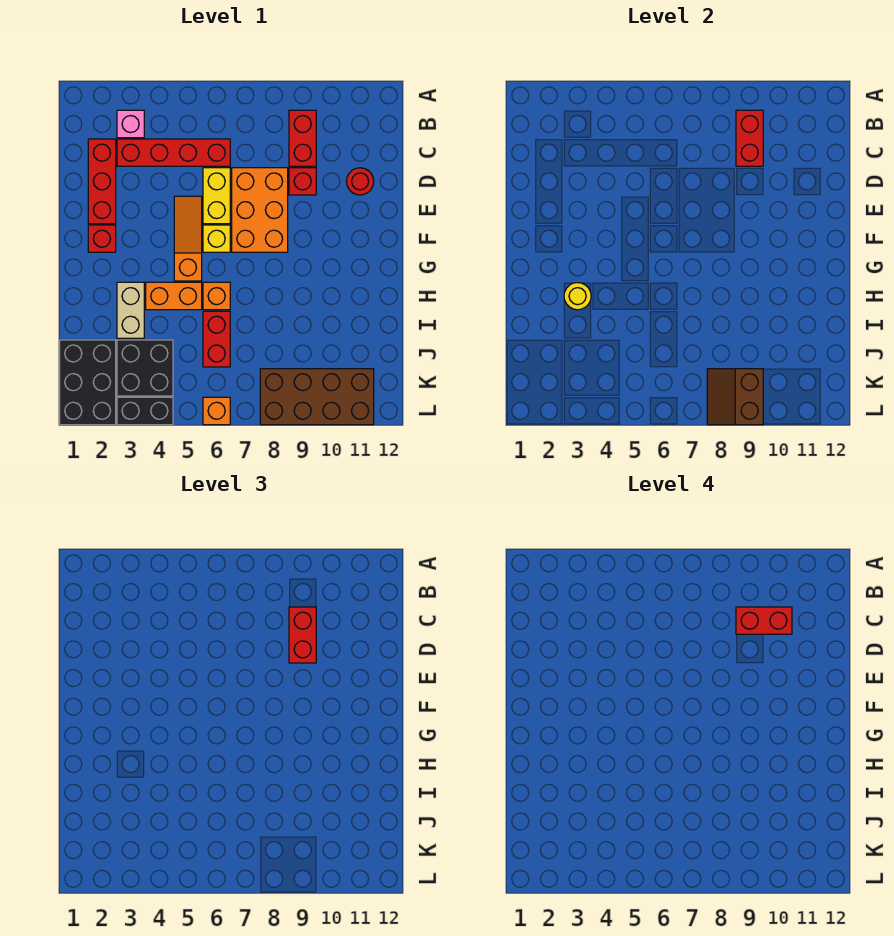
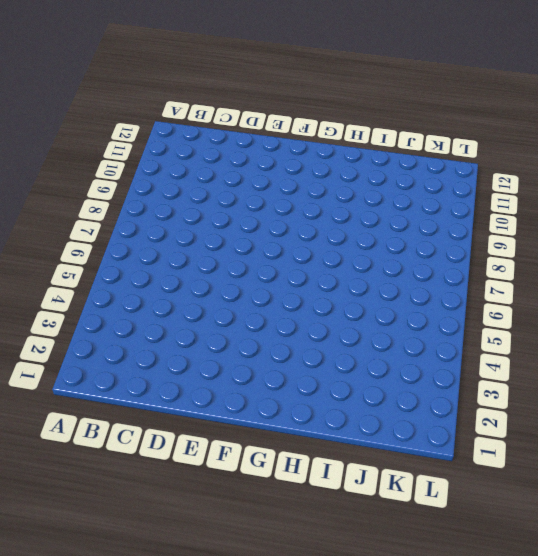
none -> pink 1x1 brick [117,110,144,138]
none -> red 1x2 brick [289,110,316,166]
none -> red 1x3 brick [88,139,116,224]

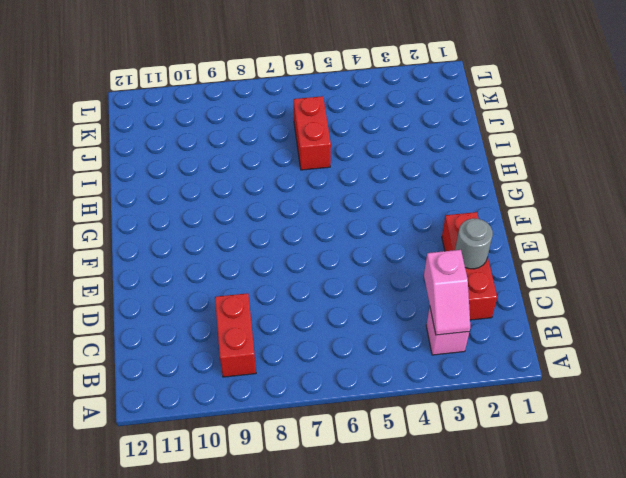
pink 1x2 slope [424,250,470,335] -> none
grey 1x1 round brick [455,218,493,269] -> none
none -> red 1x4 brick [117,139,230,166]
none -> yellow 1x2 brick [203,168,230,224]
none -> orange 2x3 brick [232,168,288,252]

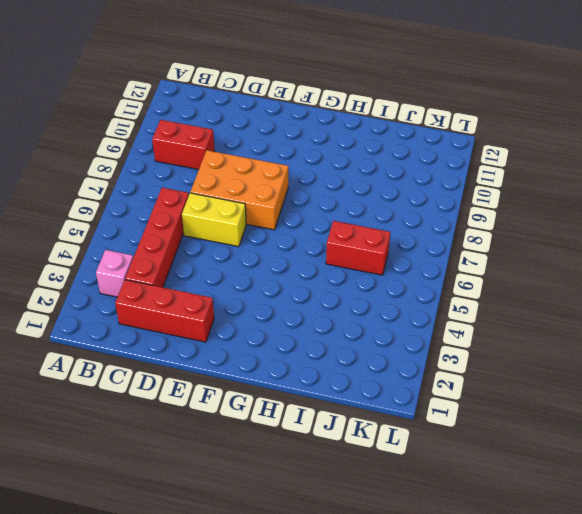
none -> red 1x1 brick [289,168,316,195]
none -> red 1x1 round brick [346,168,374,195]
none -> orange 1x3 slope [174,196,202,281]

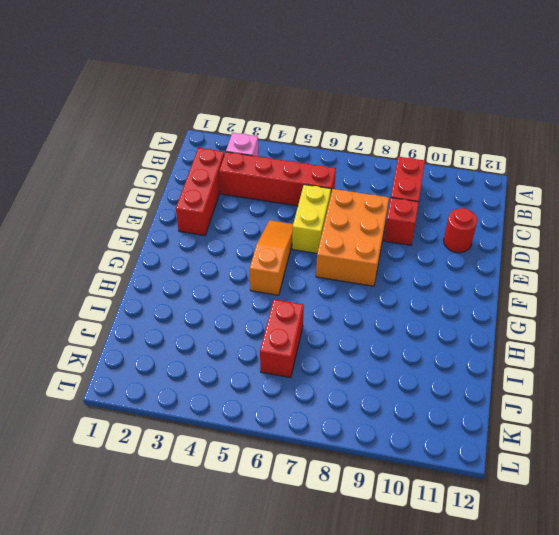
none -> red 1x1 brick [88,225,116,252]
none -> yellow 1x1 brick [203,225,230,252]
none -> tan 1x2 brick [117,282,144,338]

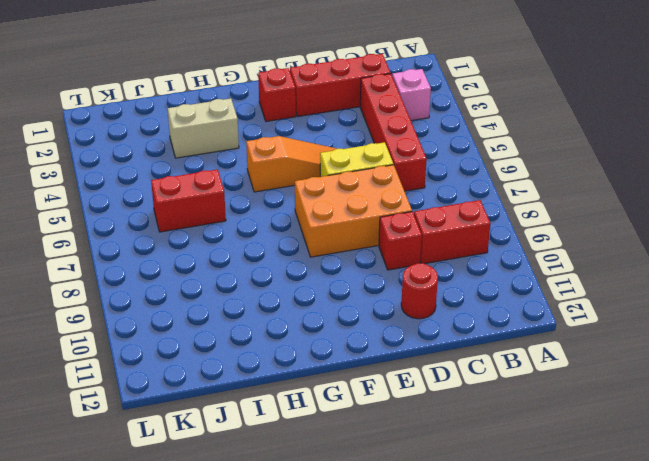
none -> yellow 1x1 brick [203,225,230,252]
none -> orange 1x2 brick [146,282,202,310]
none -> orange 1x1 brick [203,282,230,310]

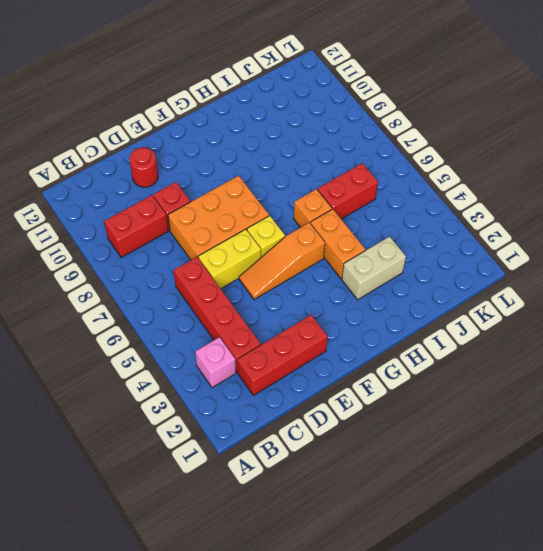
none -> red 1x1 brick [88,225,116,252]
none -> black 2x3 brick [60,340,116,425]
none -> black 2x2 brick [117,340,173,396]

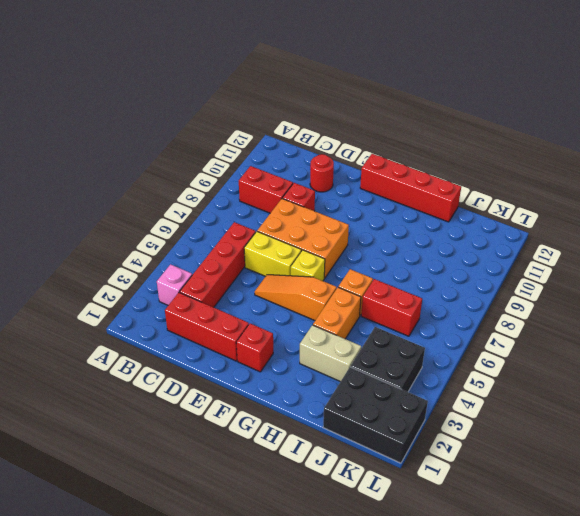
red 1x4 brick [360,154,461,222] -> none
none -> brown 2x4 brick [260,369,374,425]
none -> black 1x2 brick [117,397,173,425]
none -> orange 1x1 brick [203,397,230,425]

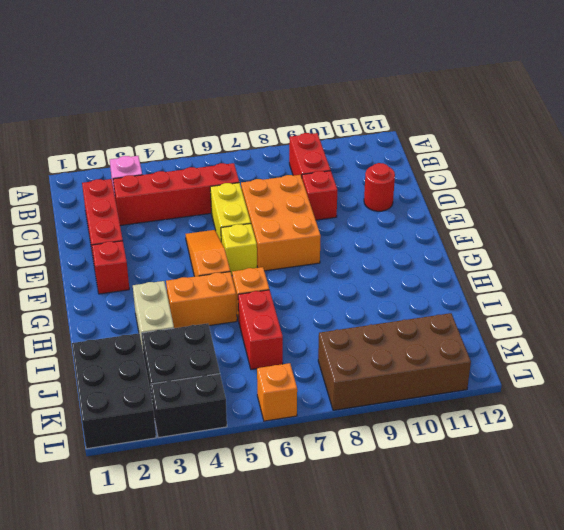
none -> red 1x2 brick [736,110,763,166]
none -> yellow 1x1 round brick [564,283,591,310]
none -> brown 2x2 slope [707,369,763,425]

